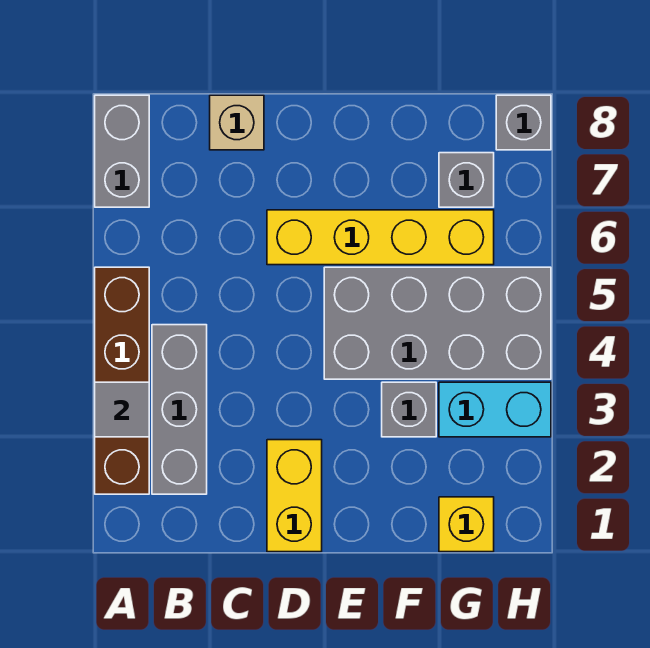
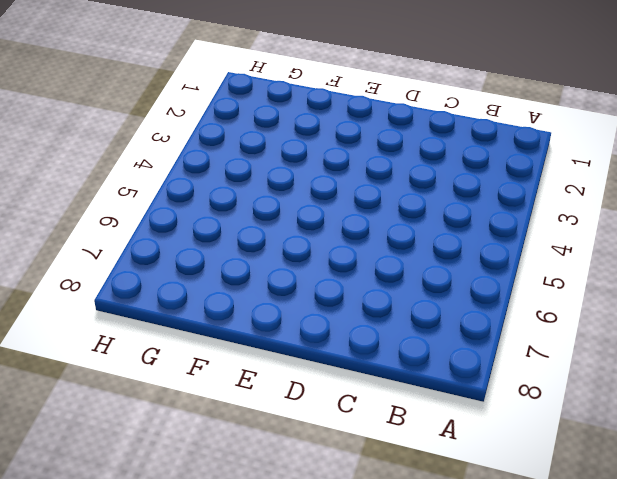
none -> brown 1x4 brick [95,267,149,494]
none -> grey 1x2 brick [95,95,149,207]
none -> grey 1x3 brick [152,325,207,494]

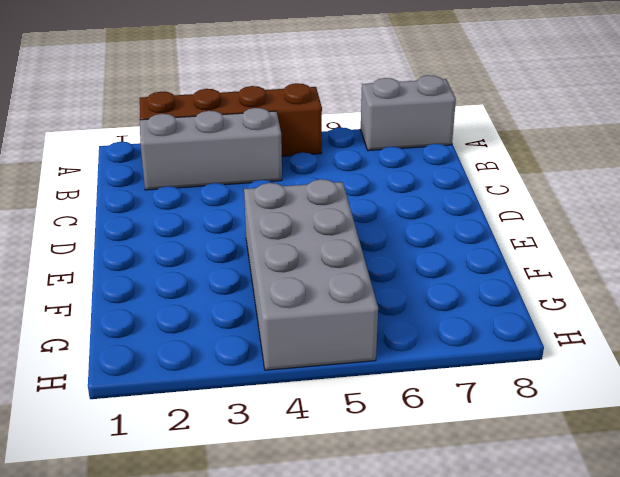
none -> tan 1x1 brick [210,95,264,150]
none -> yellow 1x2 brick [267,440,322,552]
none -> yellow 1x4 brick [267,210,494,265]

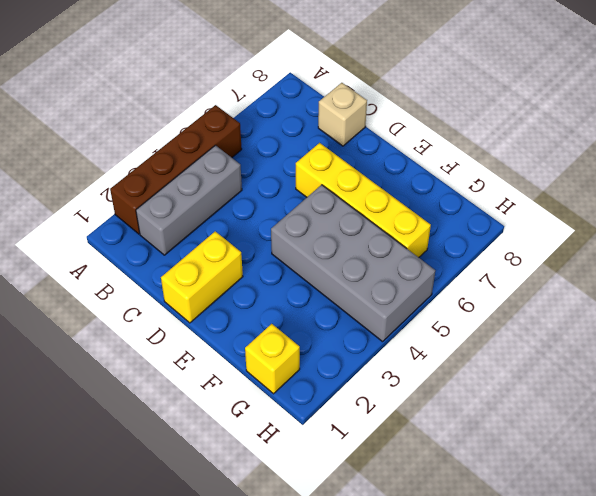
none -> grey 1x2 brick [95,95,149,207]
none -> grey 1x1 brick [382,382,436,437]
none -> cyan 1x2 brick [439,382,551,437]

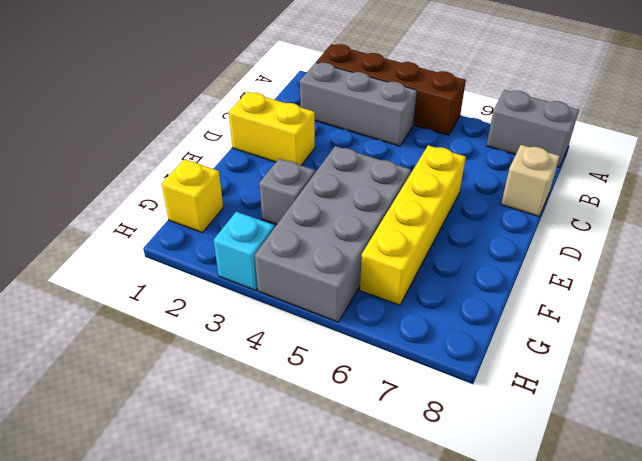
cyan 1x1 brick [214,212,274,291] -> cyan 1x2 brick [439,382,551,437]
none -> grey 1x1 brick [439,153,494,207]
none -> grey 1x1 brick [496,95,551,150]
none -> grey 1x1 tile [95,382,149,437]

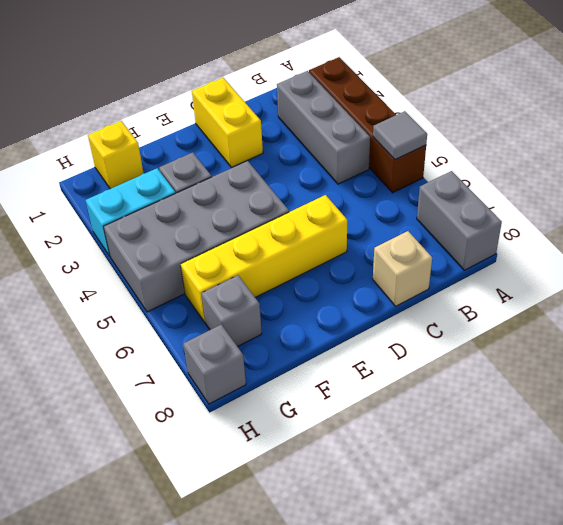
grey 1x1 tile [373,111,427,160] -> grey 1x1 tile moved to [95,382,149,437]

